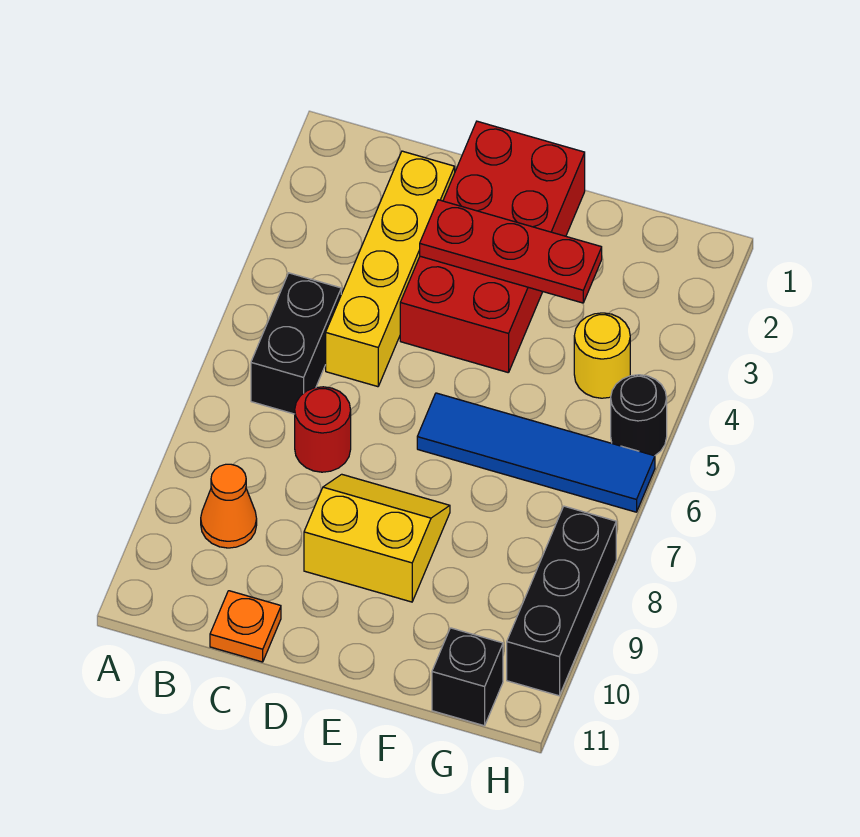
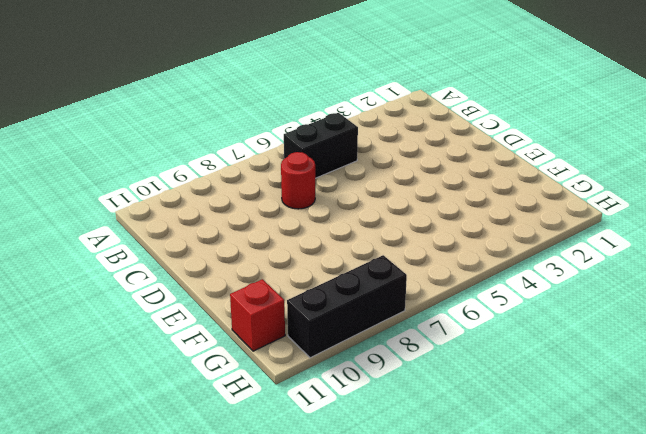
red 1x1 brick [230,279,285,351] -> black 1x1 brick [432,628,503,726]
none -> orange 1x1 cone [201,464,257,548]
none -> yellow 1x4 brick [326,151,455,387]
none -> orange 1x1 plate [210,591,281,662]

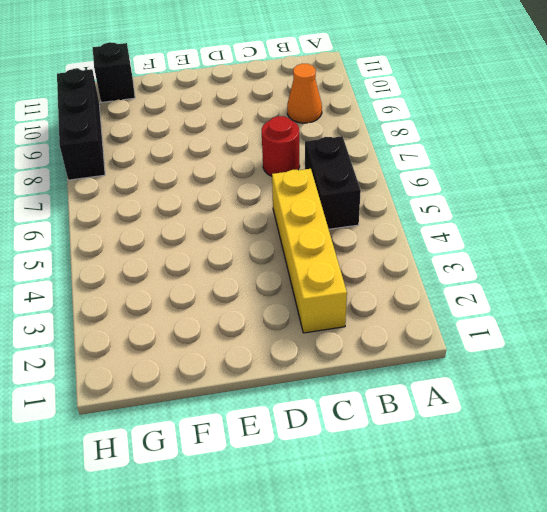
none -> orange 1x1 plate [210,591,281,662]
none -> red 2x4 brick [400,121,585,373]
none -> yellow 2x2 slope [304,474,450,602]

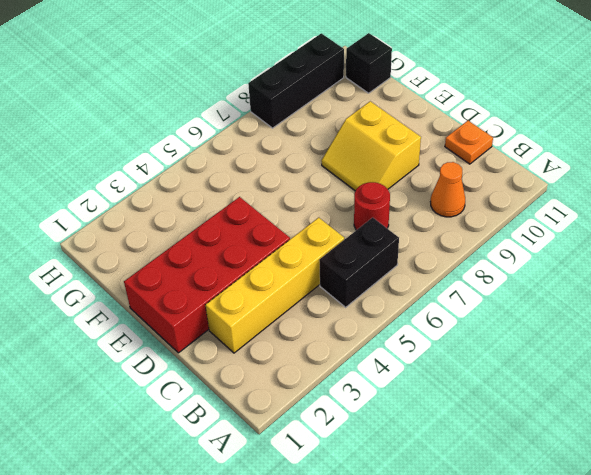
none -> blue 1x4 tile [417,393,655,512]
none -> yellow 1x1 round brick [574,313,630,398]
none -> black 1x1 round brick [611,375,667,456]

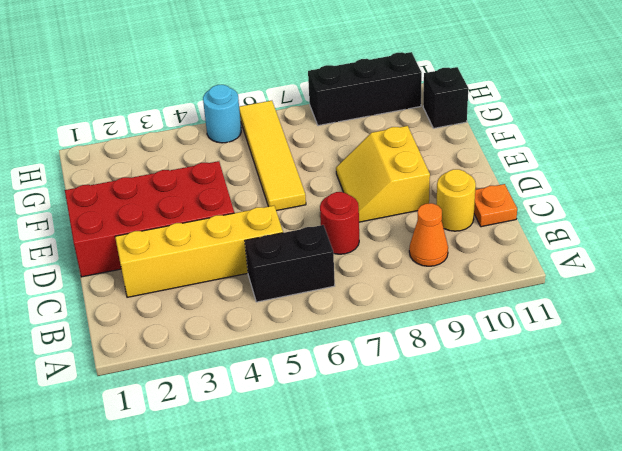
yellow 1x1 round brick [436,169,476,231] -> yellow 1x1 round brick moved to [574,313,630,398]
yellow 1x4 tile [239,101,306,211] -> blue 1x4 tile [417,393,655,512]
cyan 1x1 round brick [203,85,241,143] -> black 1x1 round brick [611,375,667,456]
none -> red 1x3 plate [420,200,602,303]

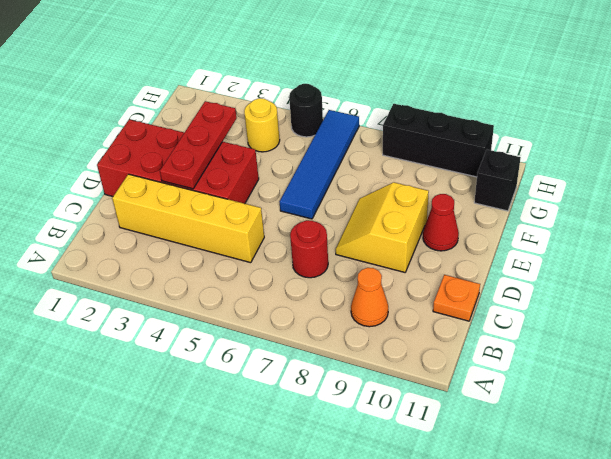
red 1x1 cone [423,194,459,251] -> none
none -> black 1x2 brick [251,273,341,414]

